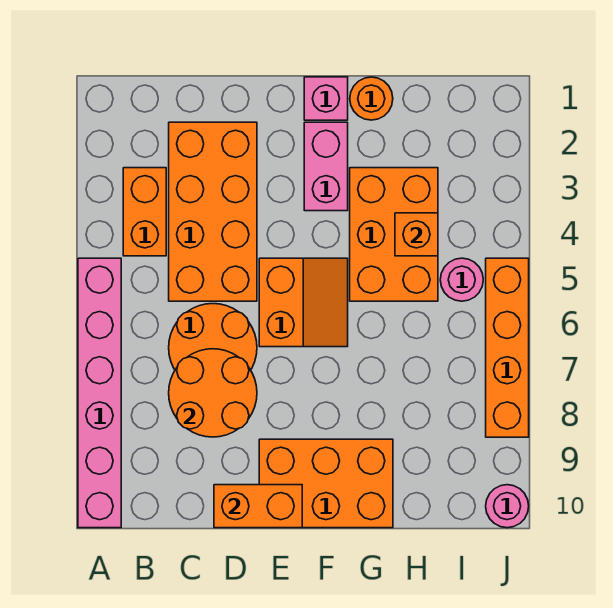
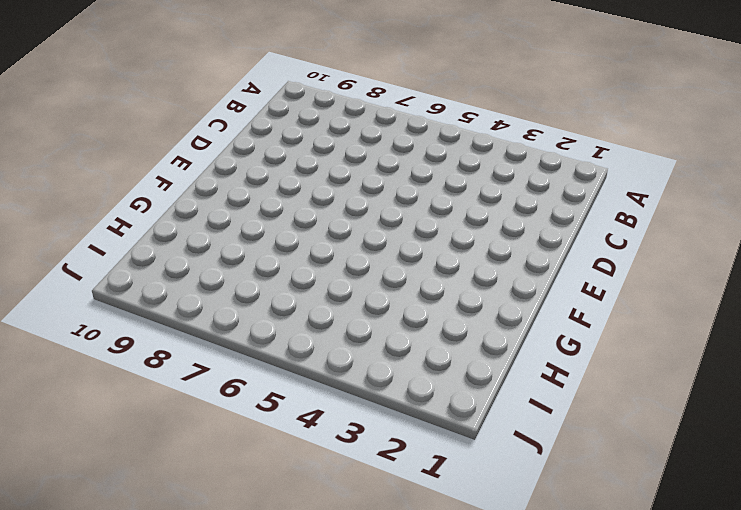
none -> pink 1x6 brick [78,258,121,528]
none -> orange 1x2 brick [123,168,166,256]
none -> orange 2x4 brick [169,122,257,301]

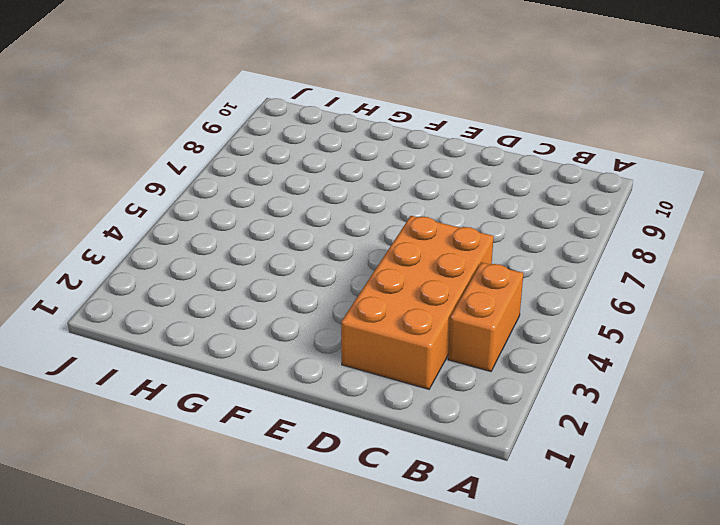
none -> pink 1x6 brick [78,258,121,528]
none -> orange 2x2 round brick [169,304,257,370]
none -> orange 2x2 slope [259,258,348,347]

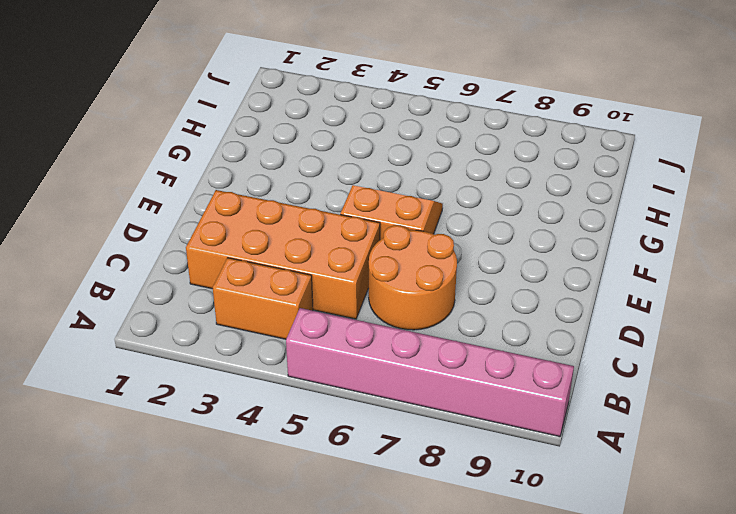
none -> orange 2x3 brick [259,439,393,528]
none -> pink 1x1 brick [304,77,348,120]
none -> pink 1x2 brick [304,122,348,211]

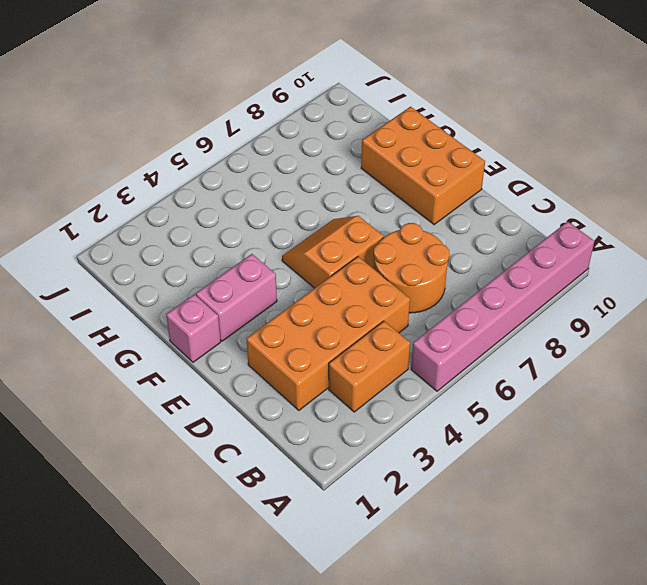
none -> orange 1x1 round brick [350,77,393,120]
none -> orange 2x3 brick [350,168,438,301]
none -> pink 1x1 round brick [440,258,483,301]

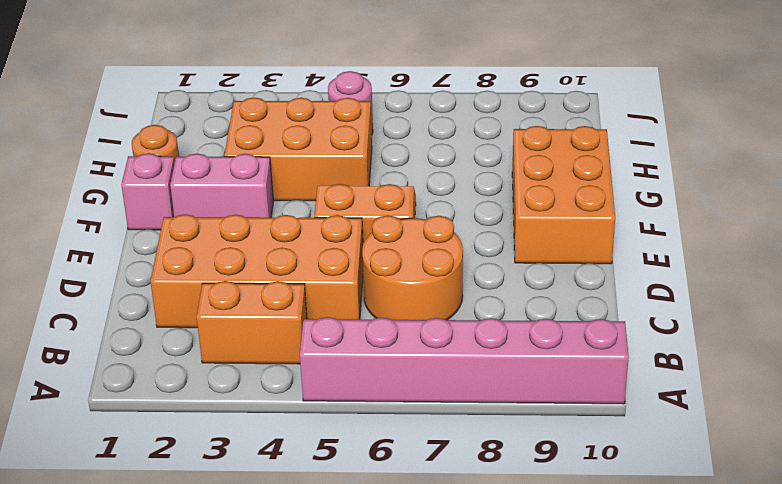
none -> orange 1x4 brick [486,258,529,437]
none -> pink 1x1 round brick [486,485,529,528]
none -> orange 2x2 round brick [169,349,257,437]

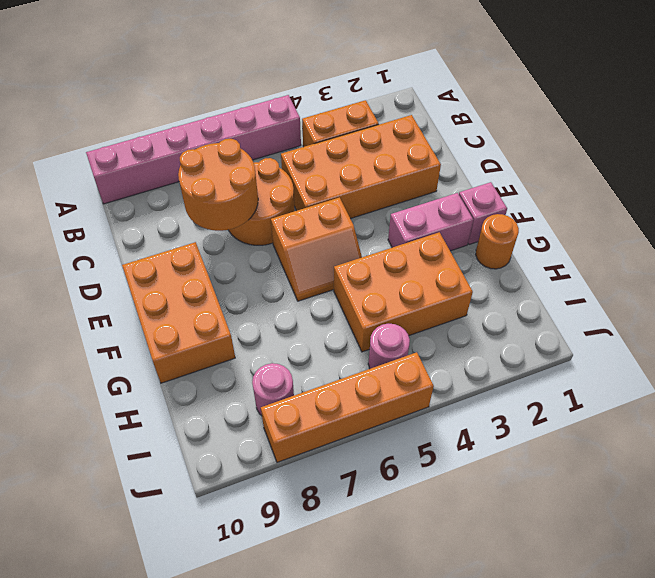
pink 1x1 round brick [252,363,294,416] -> pink 1x1 round brick moved to [486,485,529,528]
none -> orange 1x2 brick [214,485,302,528]
none -> orange 1x1 brick [395,213,438,256]

